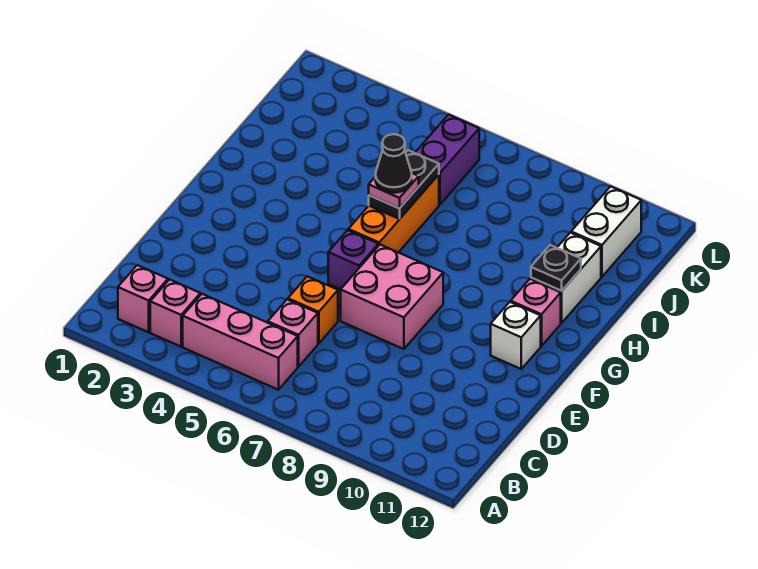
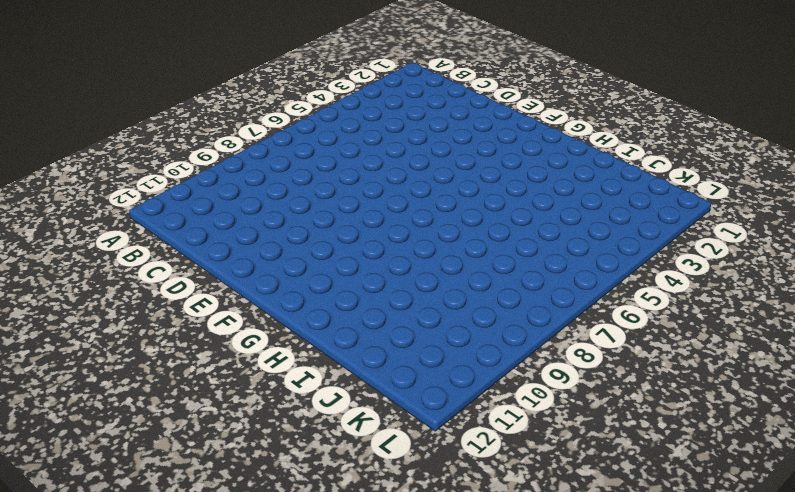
none -> pink 1x1 brick [118,265,168,332]
none -> pink 1x1 brick [150,279,200,347]
none -> pink 1x3 brick [183,294,298,390]

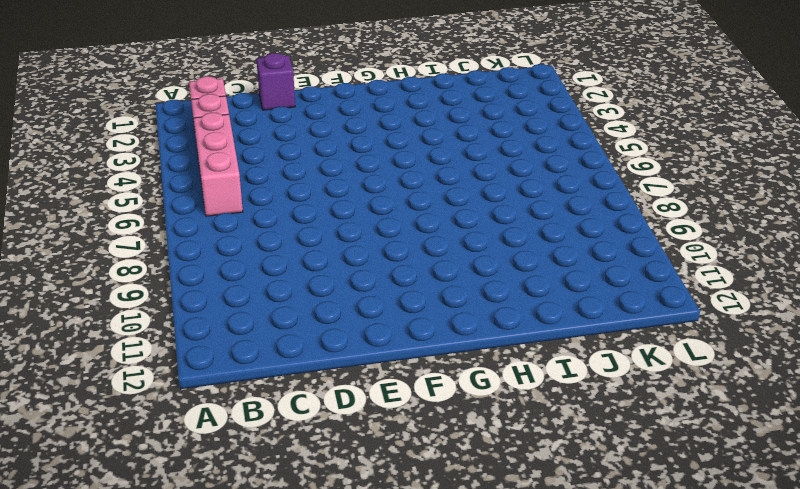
purple 1x1 brick [257,53,295,110] -> purple 1x1 brick moved to [328,230,378,289]
none -> pink 1x1 brick [268,300,318,367]
none -> orange 1x1 brick [288,276,338,344]
none -> pink 2x2 brick [341,245,443,349]

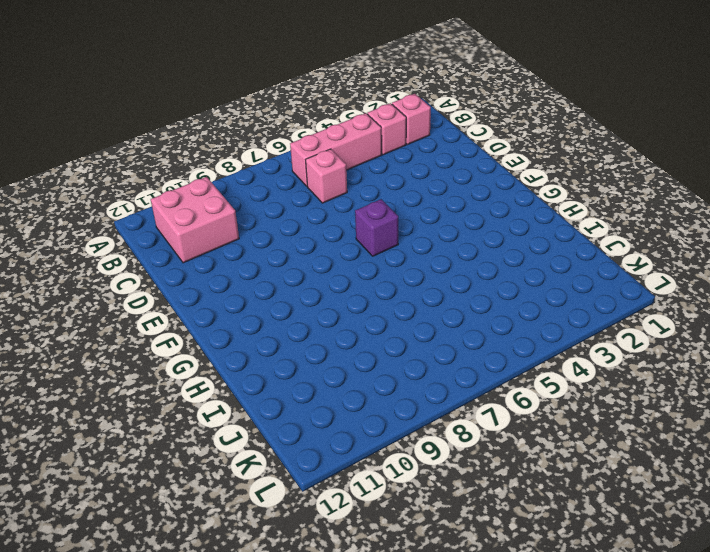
pink 2x2 brick [151,177,239,263] -> pink 2x2 brick moved to [341,245,443,349]
none -> orange 1x1 brick [288,276,338,344]
none -> white 1x1 brick [491,302,541,369]
none -> orange 1x3 brick [348,175,439,252]

